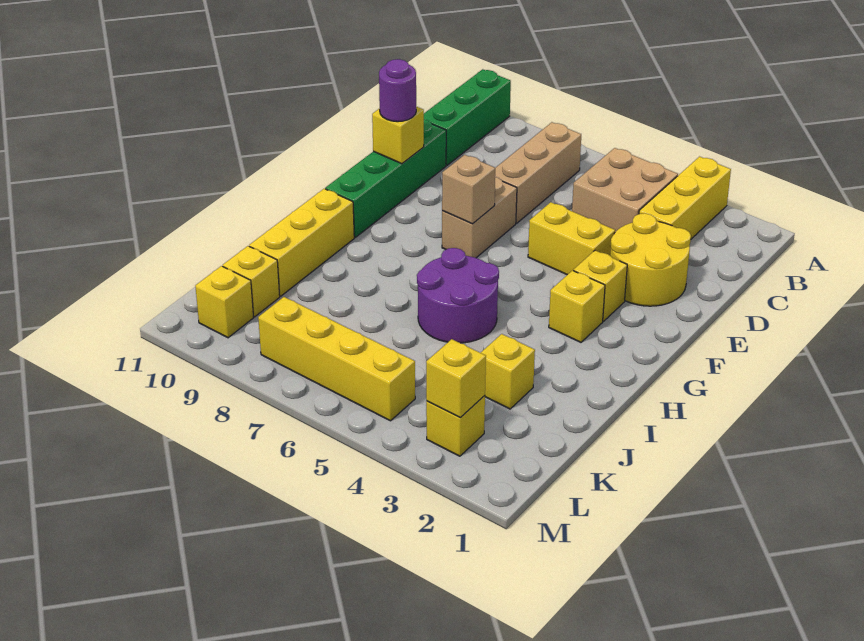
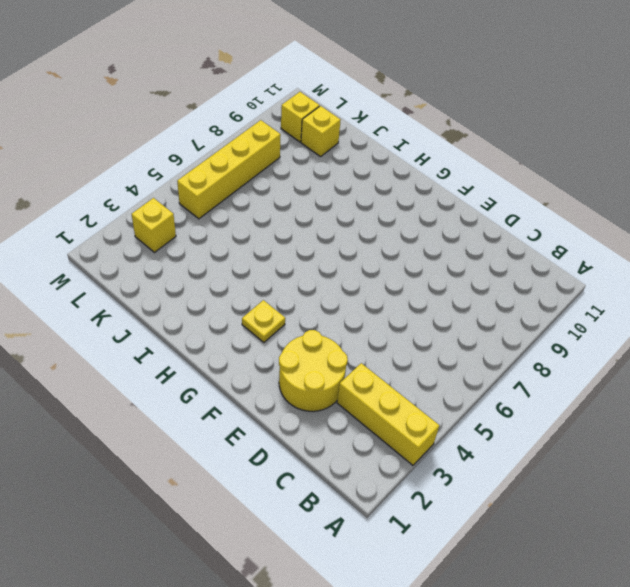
yellow 1x1 plate [242,300,285,342] -> yellow 1x1 brick [549,271,605,342]
none -> green 1x3 brick [424,69,511,165]
none -> tan 2x2 brick [572,148,678,232]
none -> tan 1x3 brick [495,122,581,223]

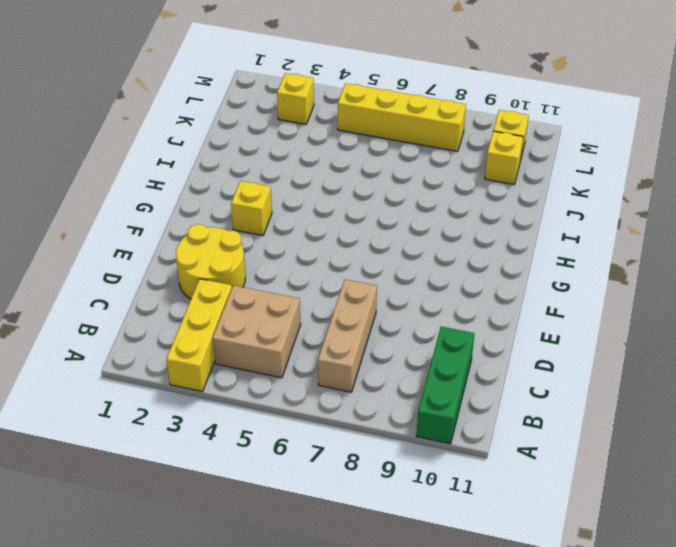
none -> green 1x4 brick [325,120,446,237]
none -> yellow 1x2 brick [528,202,615,275]
none -> tan 1x2 brick [442,177,517,258]

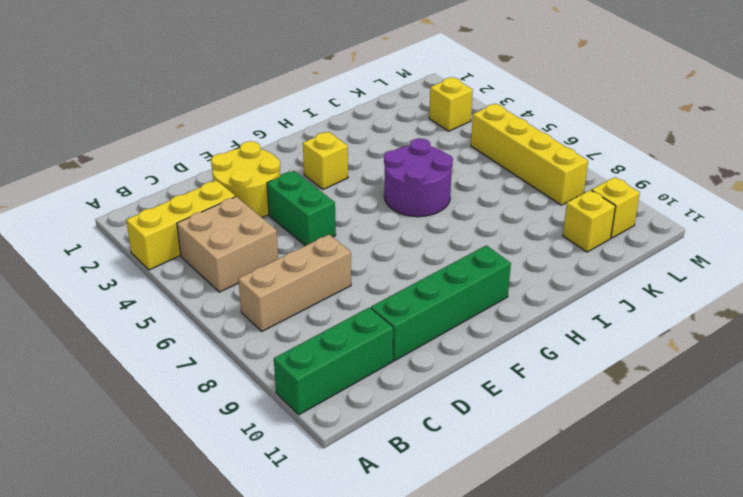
green 1x2 brick [267,171,336,246] -> yellow 1x2 brick [528,202,615,275]
none -> tan 1x2 brick [442,177,517,258]
none -> yellow 1x1 brick [573,250,627,321]
none -> yellow 1x3 brick [249,189,354,296]

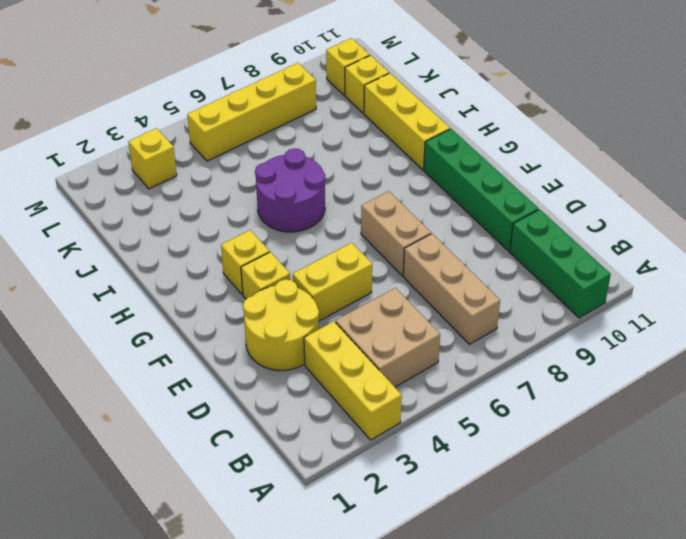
none -> yellow 1x1 brick [481,334,535,409]
none -> yellow 1x1 brick [372,107,424,164]
none -> tan 1x1 brick [442,155,495,224]

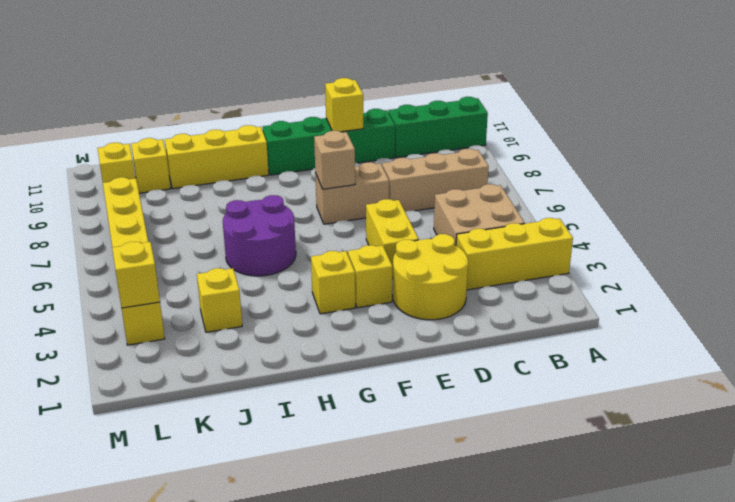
none -> purple 1x1 round brick [379,59,416,122]

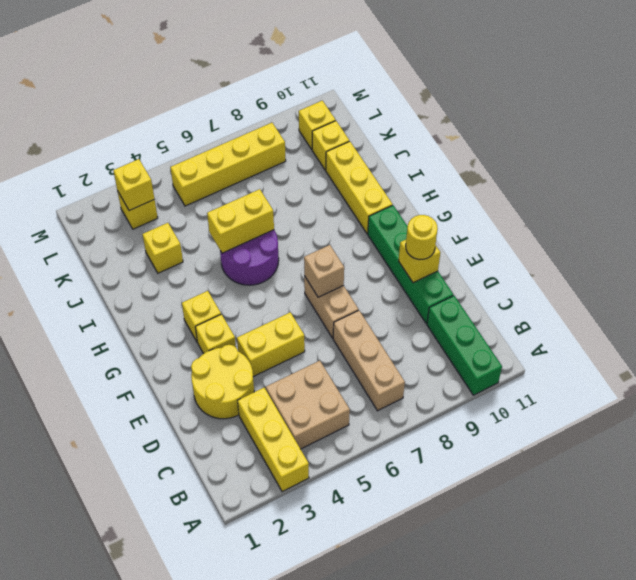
yellow 1x1 round brick [406,215,438,260] -> purple 1x1 round brick [379,59,416,122]
yellow 1x2 brick [207,189,274,253] -> none

